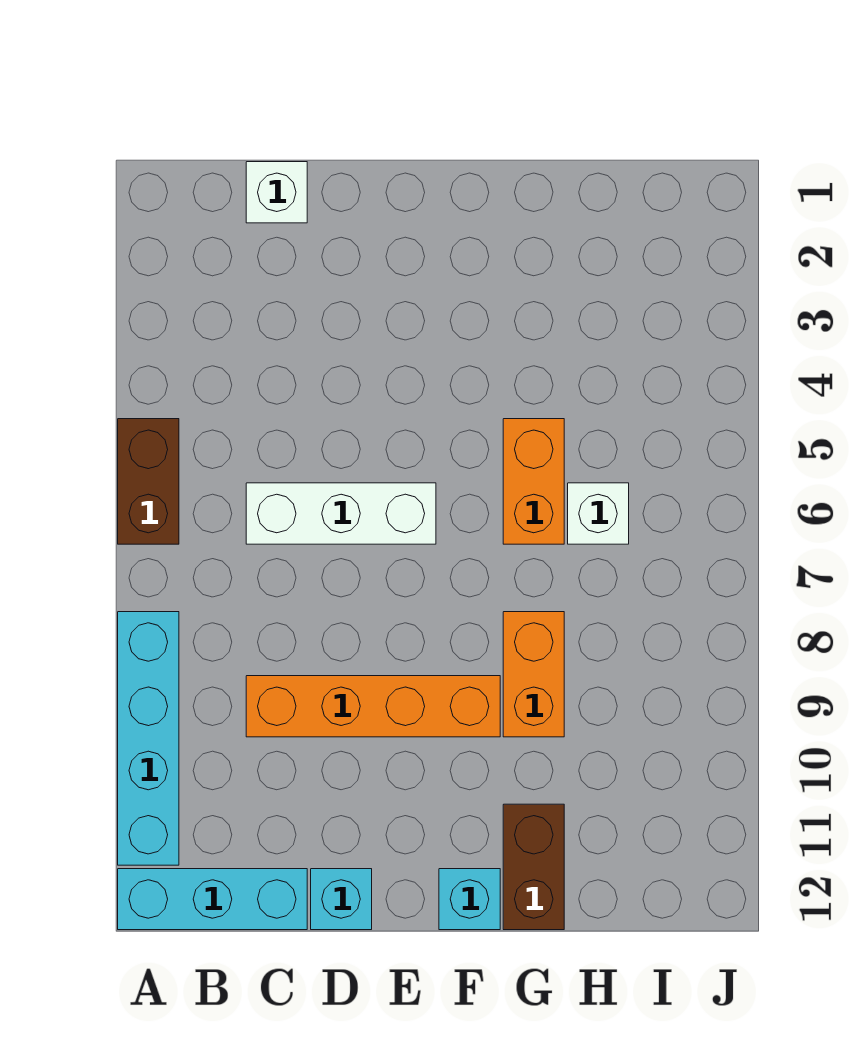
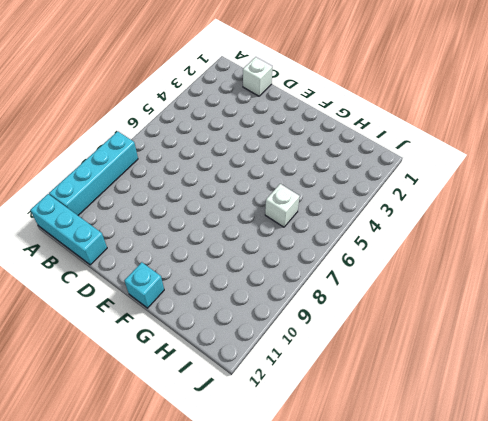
none -> brown 1x2 brick [118,419,179,544]
none -> white 1x3 brick [246,483,436,544]
none -> orange 1x4 brick [246,676,500,737]

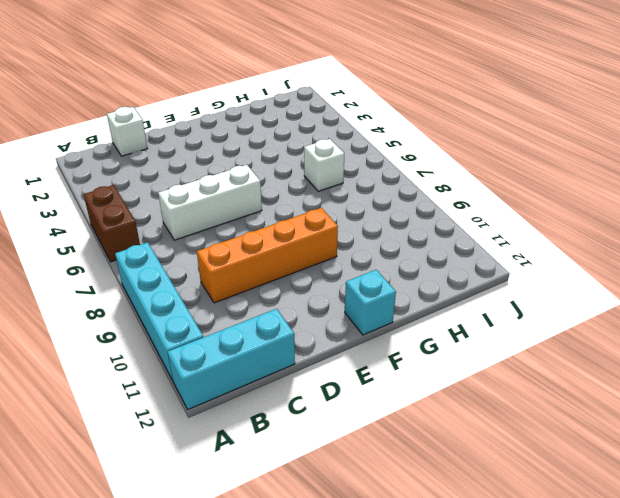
none -> cyan 1x1 brick [311,869,372,930]
none -> orange 1x2 brick [503,419,564,544]
none -> orange 1x2 brick [503,612,564,737]

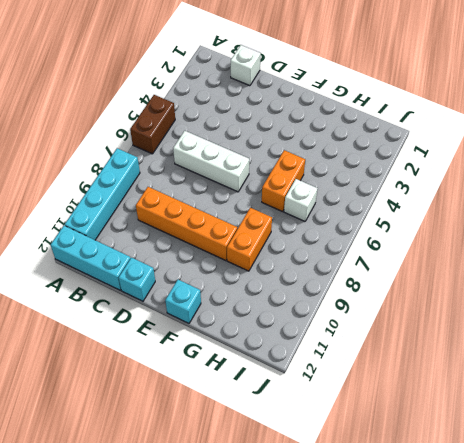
none -> brown 1x2 brick [503,804,564,930]

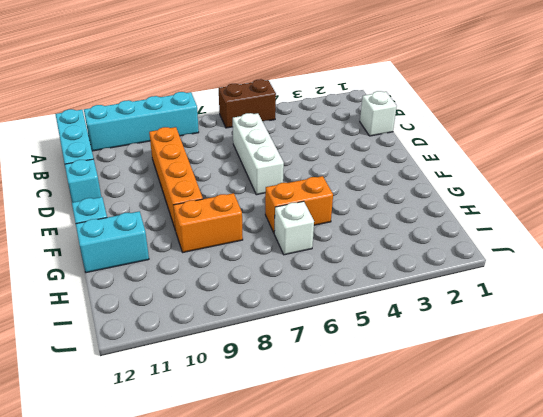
cyan 1x2 brick [76,211,149,273] -> brown 1x2 brick [503,804,564,930]

